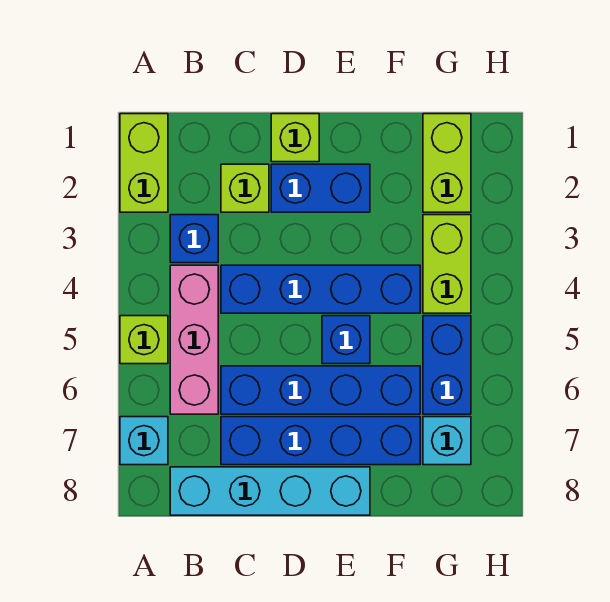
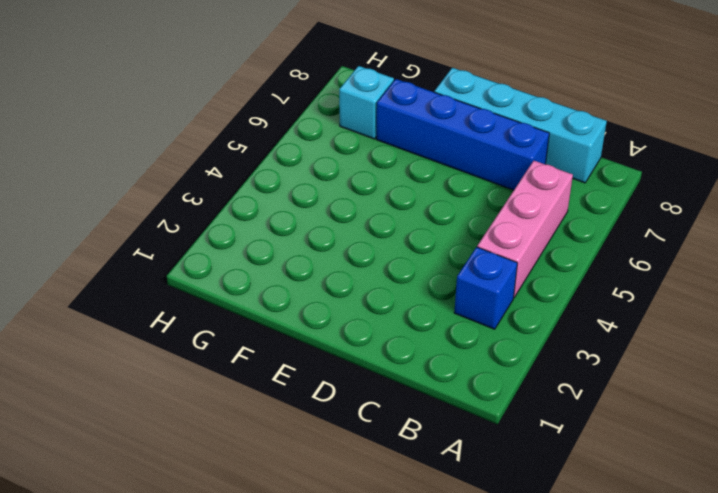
none -> lime 1x2 brick [120,114,168,212]
none -> lime 1x1 brick [120,316,168,364]
none -> cyan 1x1 brick [120,417,168,465]

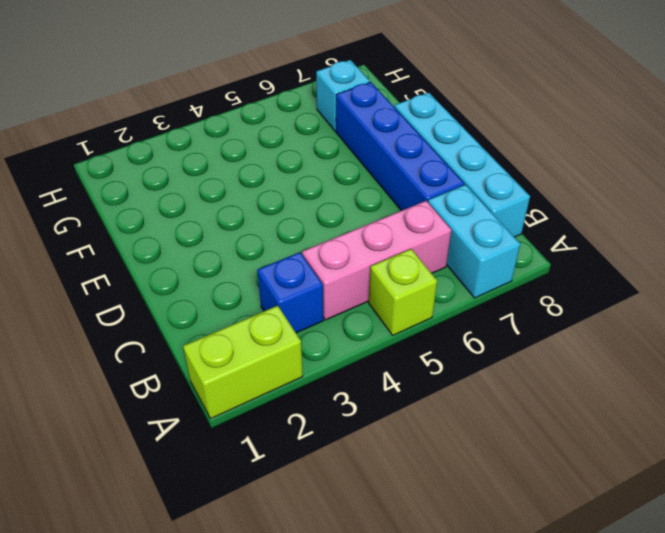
cyan 1x2 brick [428,185,520,298] -> cyan 1x1 brick [120,417,168,465]
none -> lime 1x1 brick [221,164,269,212]
none -> blue 1x4 brick [221,265,420,313]
none -> blue 1x4 brick [221,366,420,414]

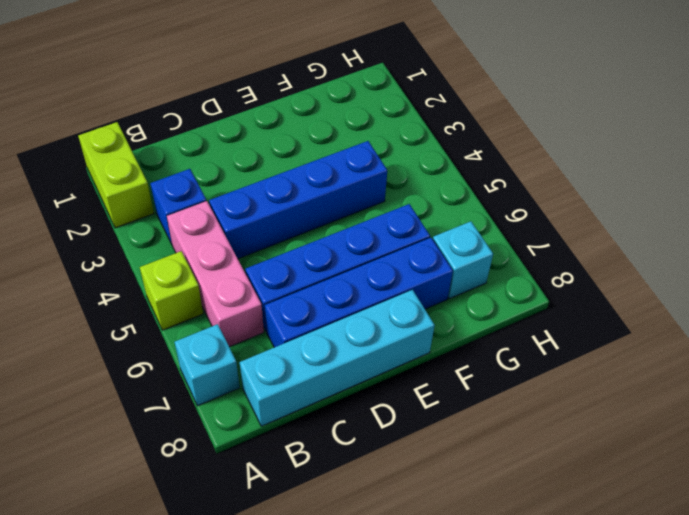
none -> lime 1x1 brick [221,164,269,212]
none -> lime 1x1 brick [271,114,319,162]
none -> blue 1x2 brick [271,164,370,212]

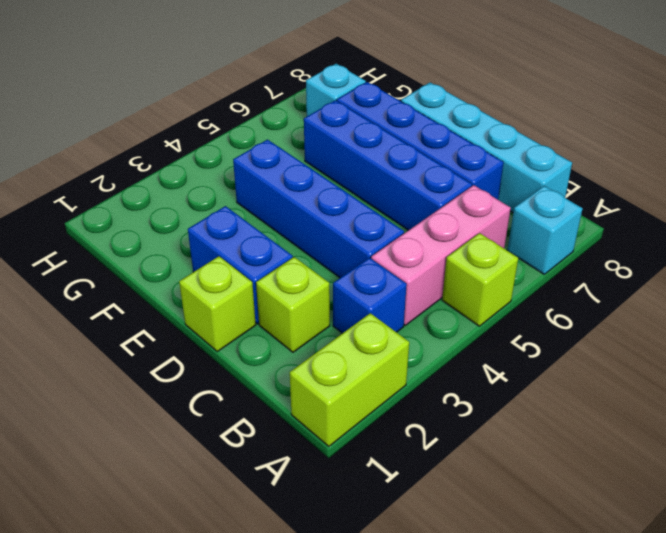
none -> blue 1x1 brick [322,316,370,364]
none -> lime 1x2 brick [423,114,471,212]
none -> lime 1x2 brick [423,215,471,313]

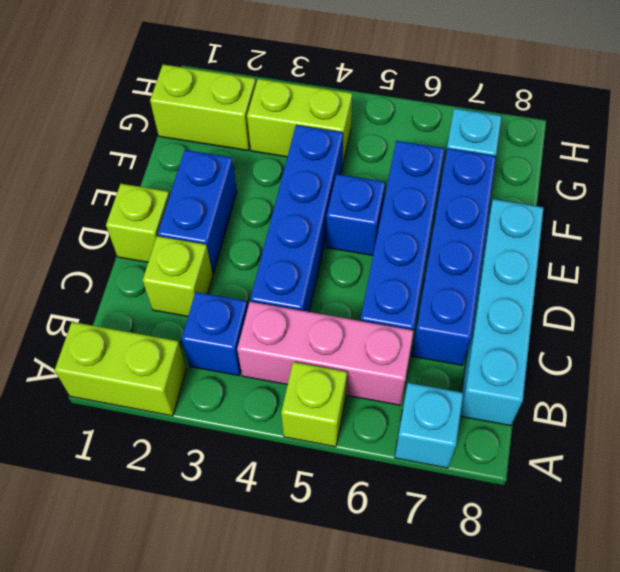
none -> blue 1x2 brick [423,316,471,414]

